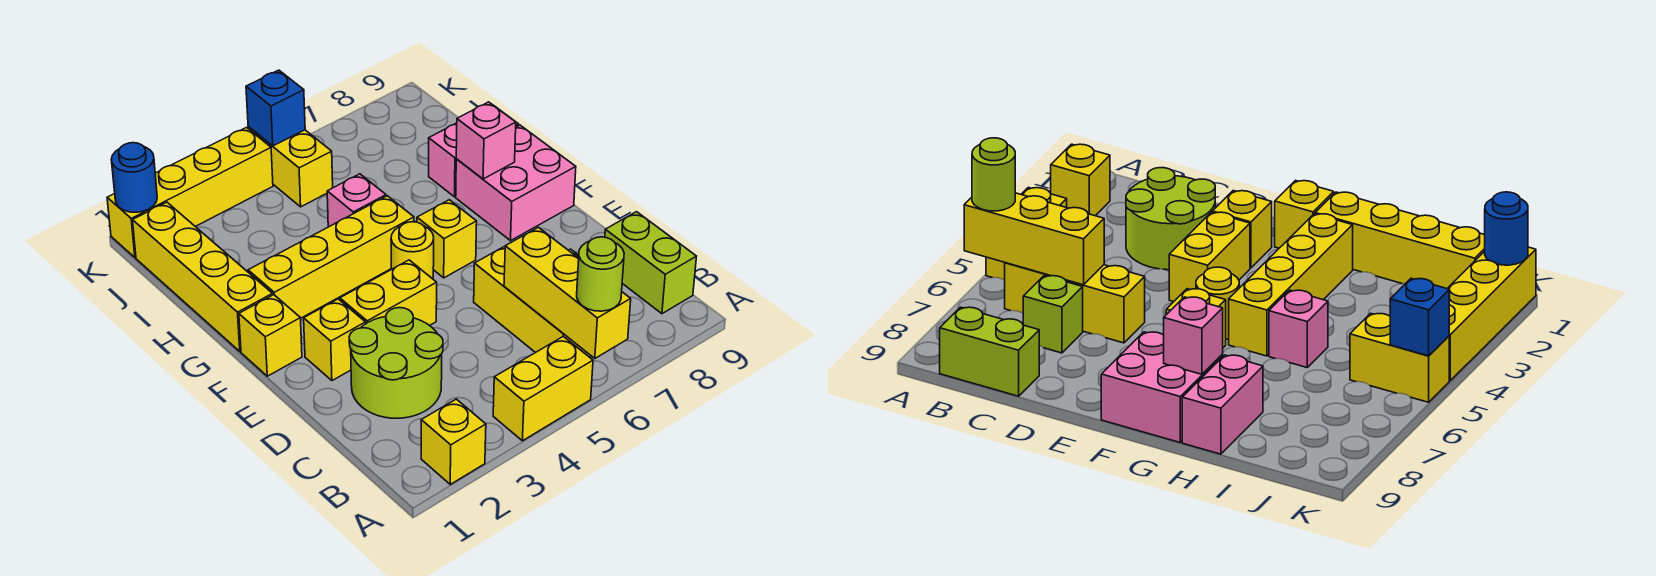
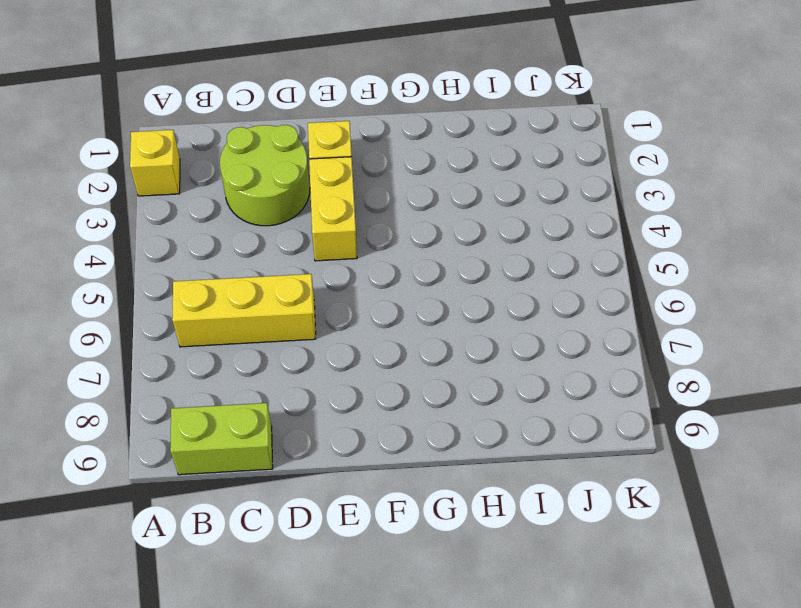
none -> yellow 1x2 brick [493,336,593,441]
none -> lime 1x1 brick [1023,276,1083,353]
none -> yellow 1x1 brick [239,295,302,376]

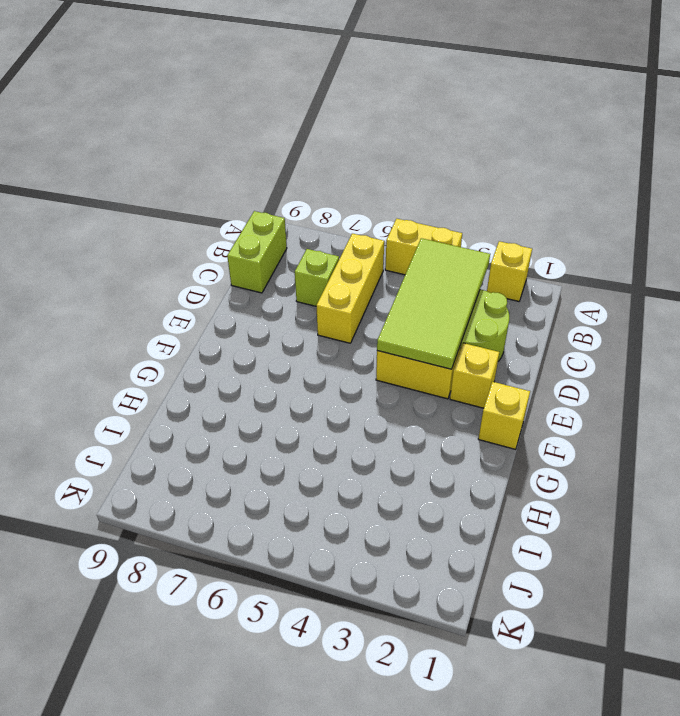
lime 2x4 tile [377,238,490,369] -> none
none -> yellow 1x1 round brick [391,222,434,279]
none -> yellow 1x1 brick [417,200,477,278]
none -> pink 2x2 brick [456,125,576,241]

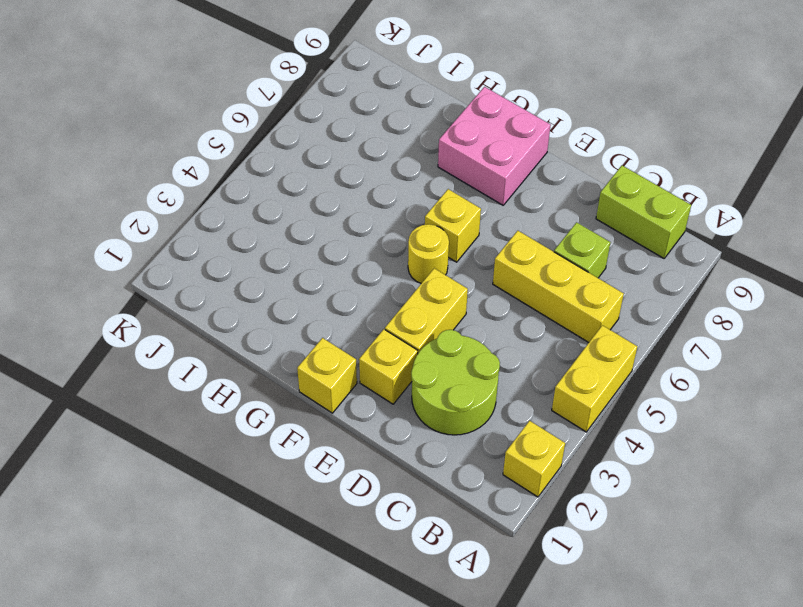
none -> yellow 1x4 brick [133,202,273,351]
none -> yellow 1x4 brick [248,196,414,318]
none -> pink 1x1 brick [327,174,386,227]

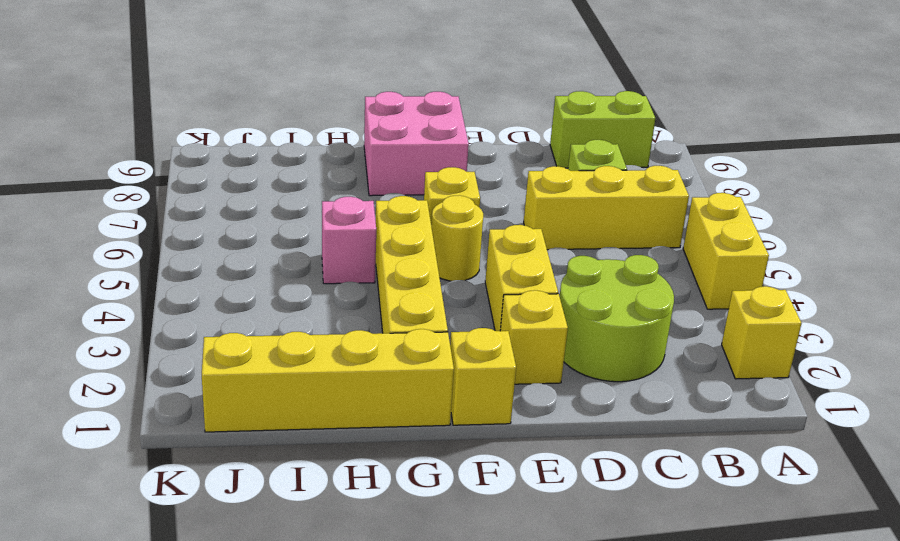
none -> pink 1x2 brick [429,116,519,197]
none -> yellow 1x2 brick [248,127,333,207]
none -> yellow 1x4 brick [107,128,273,258]

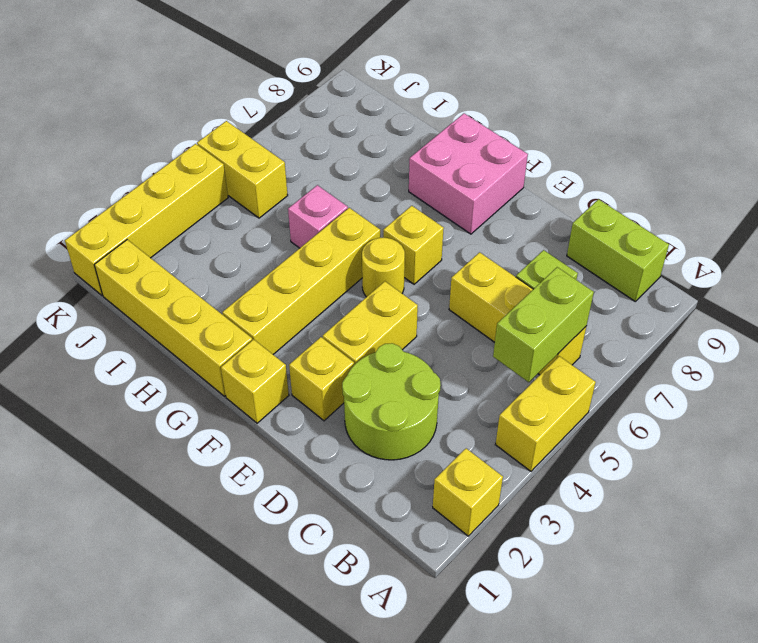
lime 1x2 brick [493,267,594,382] -> yellow 1x3 brick [504,227,631,358]
none -> pink 1x2 brick [429,116,519,197]
none -> pink 1x1 brick [456,102,516,179]
none -> blue 1x1 round brick [111,143,157,212]

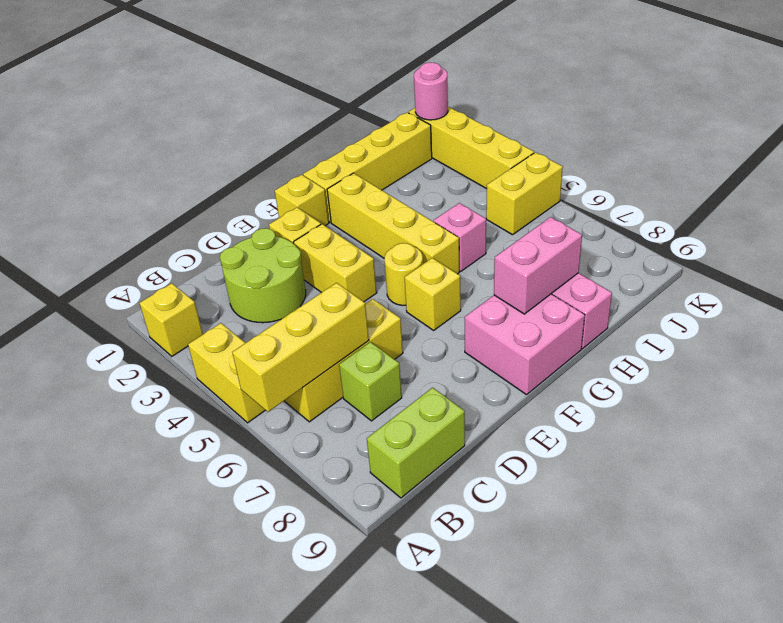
pink 1x2 brick [494,217,582,314] -> pink 1x1 brick [456,102,516,179]
pink 1x1 round brick [414,63,448,120] -> blue 1x1 round brick [111,143,157,212]
none -> blue 1x1 brick [246,70,305,146]
none -> lime 1x1 round brick [577,237,624,311]

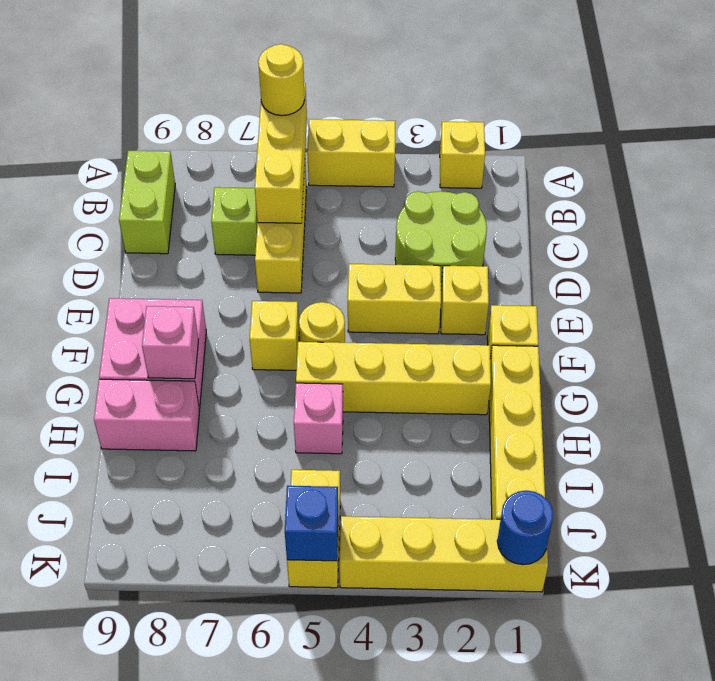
yellow 1x1 round brick [258,44,305,116] -> lime 1x1 round brick [577,237,624,311]

